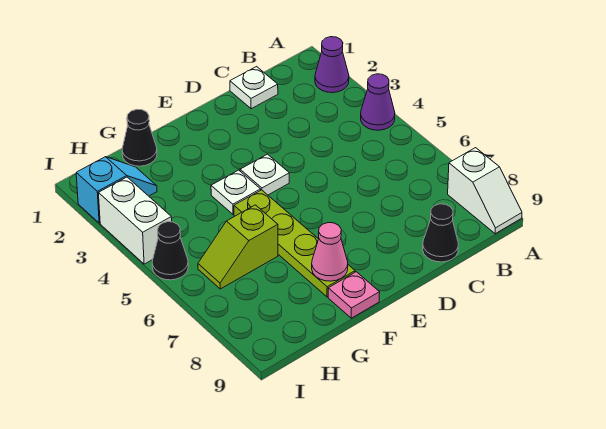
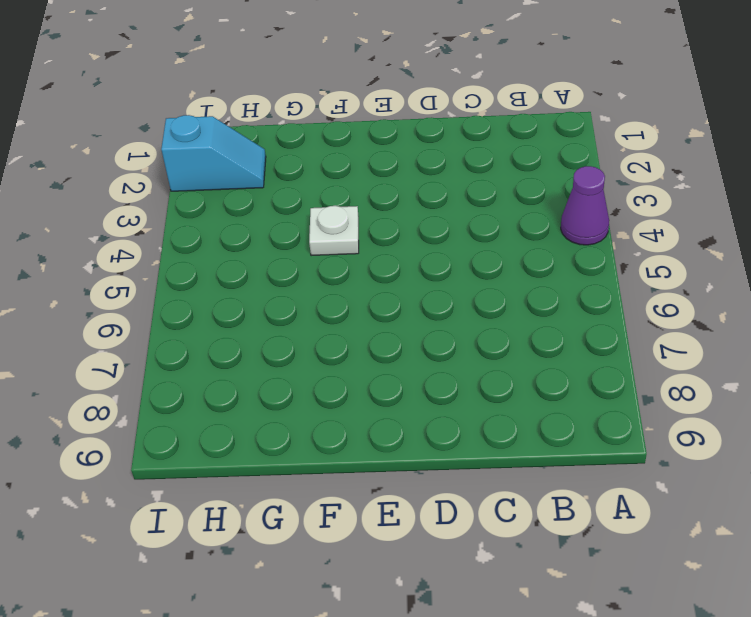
none -> purple 1x1 cone [315,37,349,93]
none -> white 1x2 slope [448,148,522,234]
none -> white 1x1 plate [230,67,278,109]

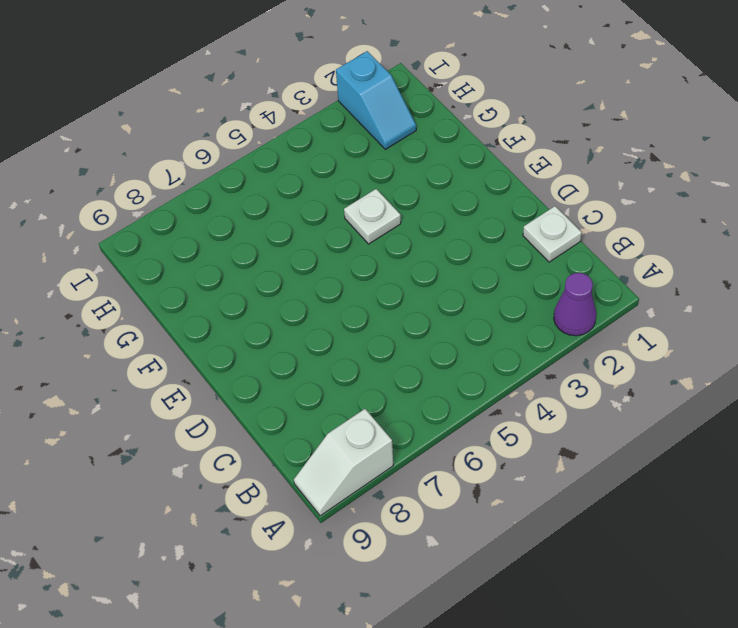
none -> purple 1x1 cone [361,74,395,130]
none -> black 1x1 cone [423,204,458,262]
none -> white 1x1 plate [240,154,289,195]

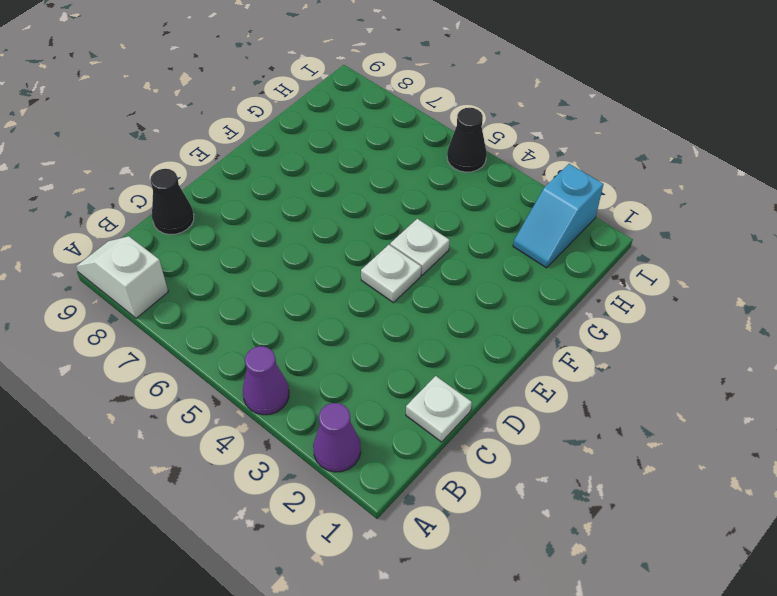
none -> lime 1x4 plate [234,190,355,297]
none -> pink 1x1 plate [328,272,380,318]
none -> black 1x1 cone [122,110,157,166]

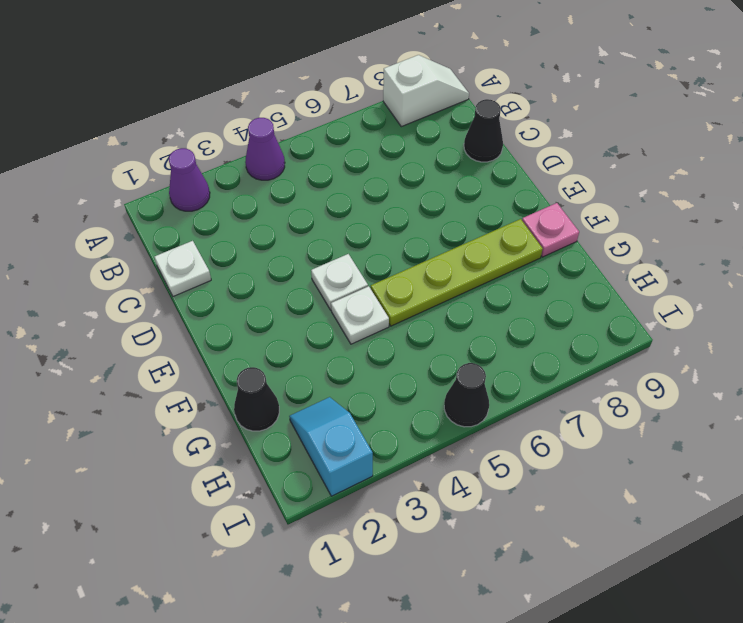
none -> lime 1x2 slope [198,205,278,289]
none -> white 1x2 brick [99,177,172,264]
none -> pink 1x1 cone [312,223,348,281]

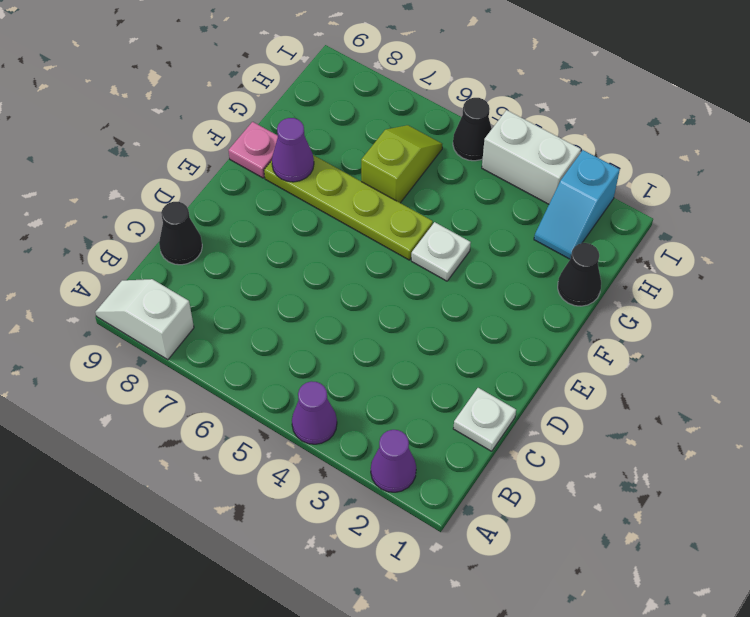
purple 1x1 cone [272,118,314,182] -> pink 1x1 cone [312,223,348,281]
none -> white 1x1 plate [240,154,289,195]

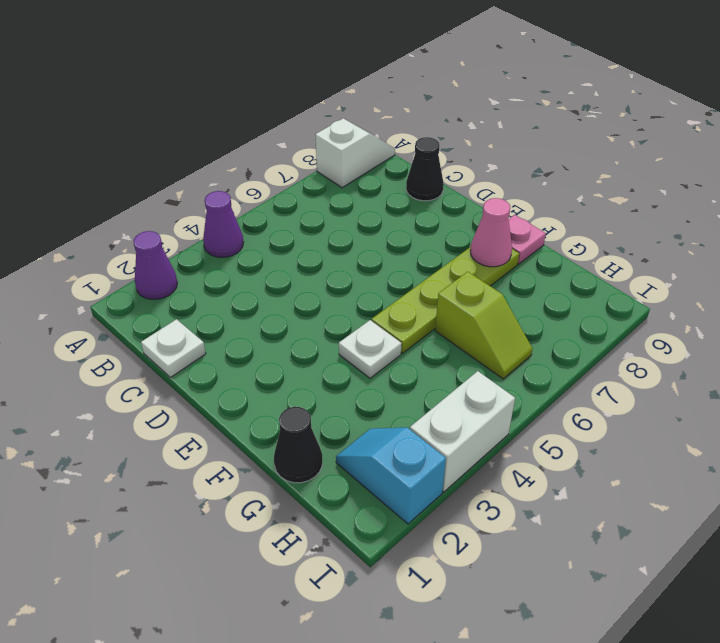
none -> white 1x1 plate [240,154,289,195]
none -> black 1x1 cone [152,222,188,280]

